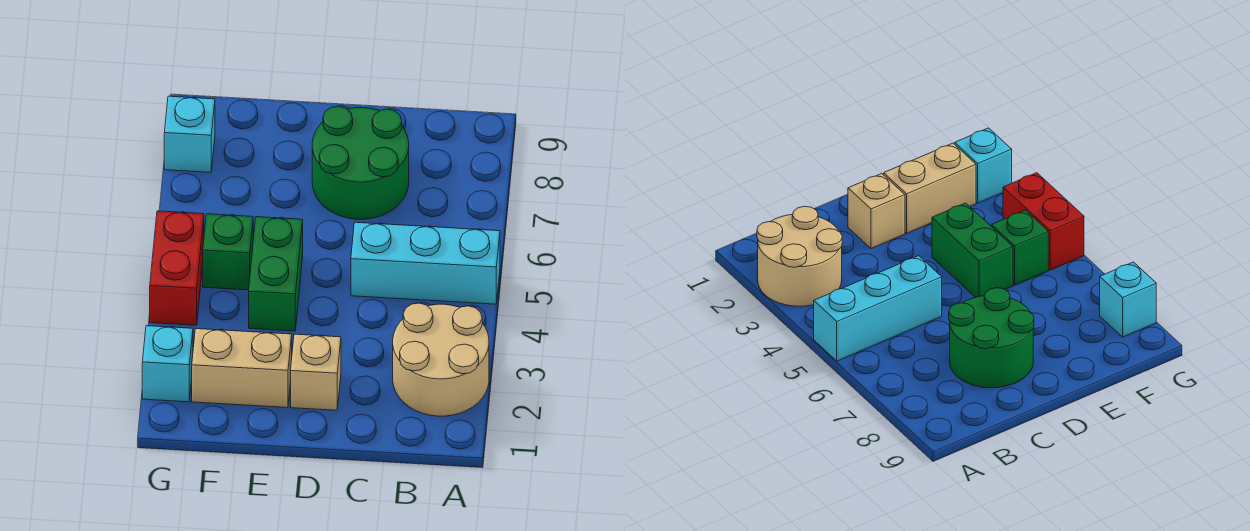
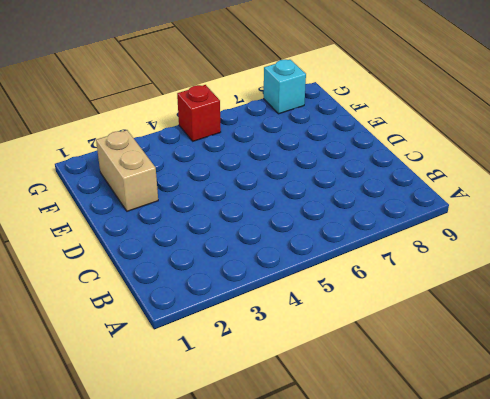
red 1x1 brick [177,85,221,141] -> red 1x2 brick [150,211,204,325]
none -> tan 2x2 round brick [393,303,489,416]
none -> cyan 1x3 brick [351,222,500,304]

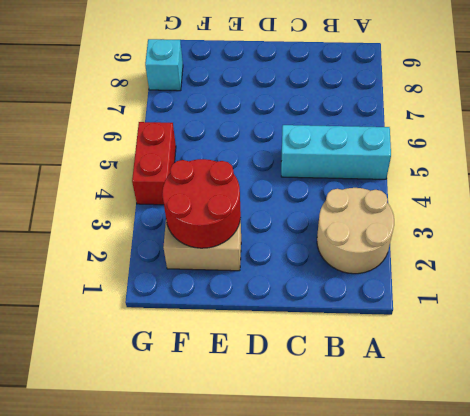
red 2x2 round brick [162,159,241,248] -> none
none -> green 2x2 round brick [312,106,409,219]
none -> tan 1x1 brick [291,334,341,410]

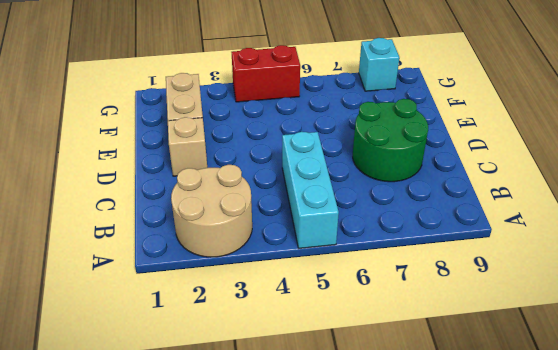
none -> green 1x2 brick [249,217,303,331]
none -> green 1x1 brick [203,214,253,290]

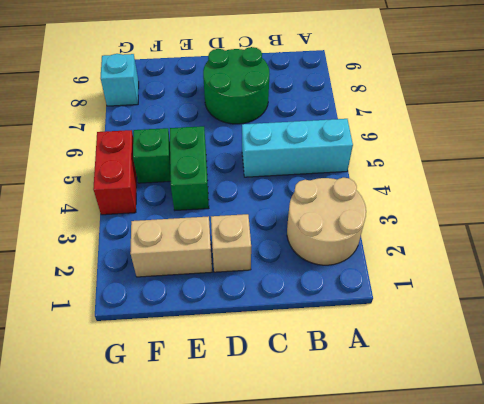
none -> cyan 1x1 brick [142,326,193,402]

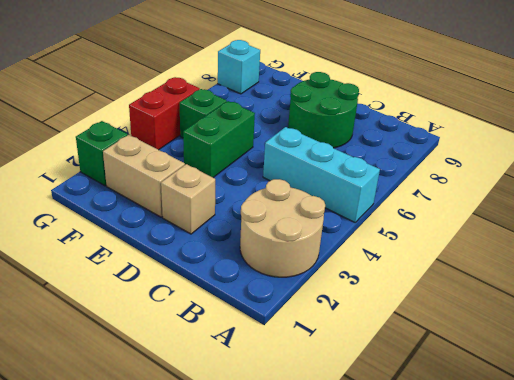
green 1x1 brick [76,121,127,186] -> cyan 1x1 brick [142,326,193,402]

